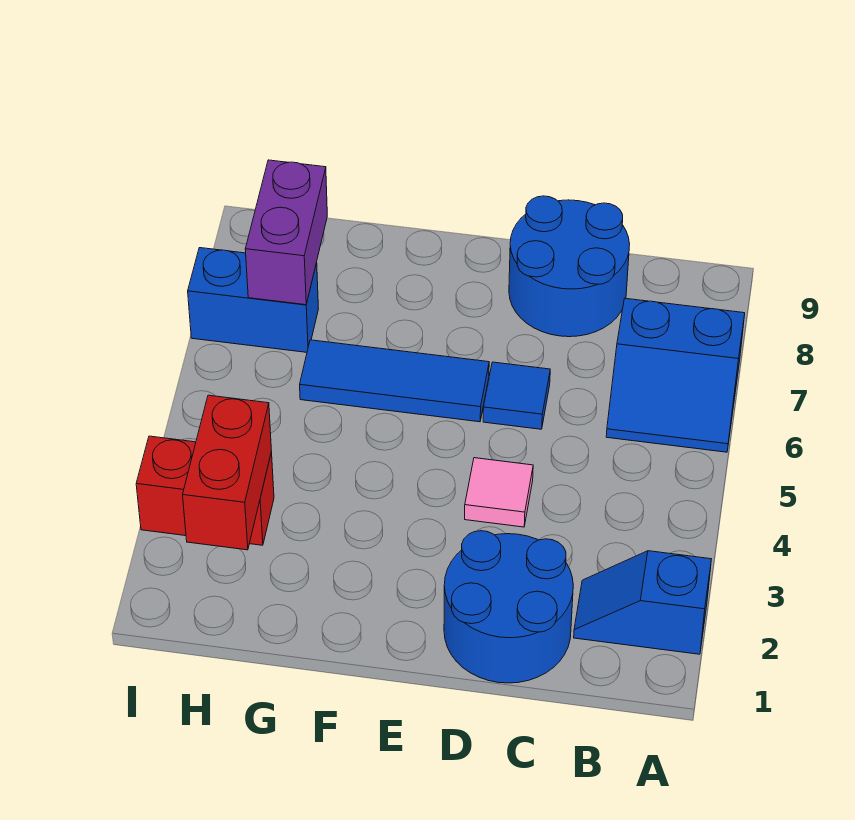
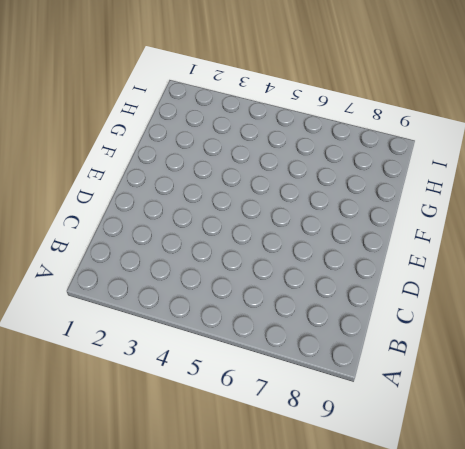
none -> blue 1x2 slope [574,551,711,654]
none -> blue 2x2 slope [606,298,745,452]

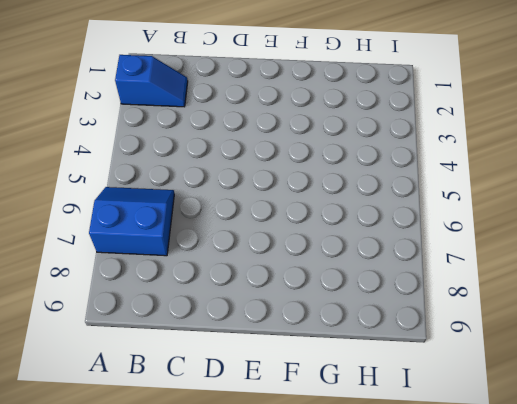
none -> blue 2x2 round brick [444,531,573,683]
none -> blue 2x2 round brick [509,196,630,337]

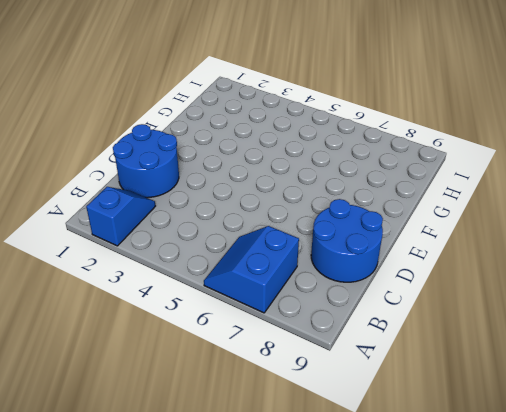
none -> pink 1x1 tile [465,458,533,527]
none -> blue 1x1 tile [483,362,550,429]

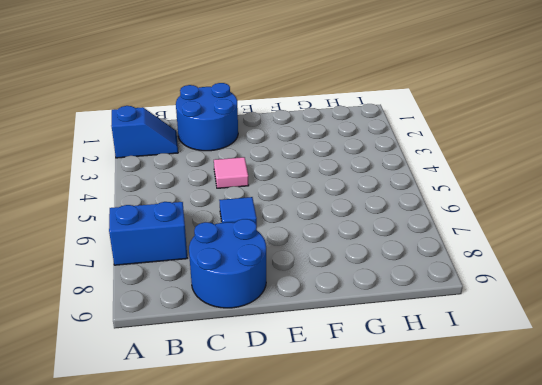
none -> blue 1x3 tile [300,340,489,422]
none -> red 1x2 brick [136,436,274,545]

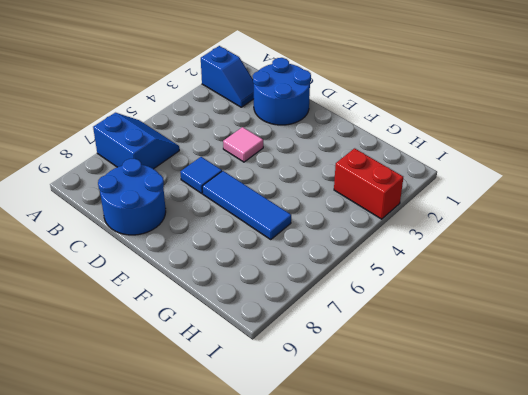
none -> blue 1x2 brick [188,248,318,352]
none -> red 1x2 brick [183,395,271,550]

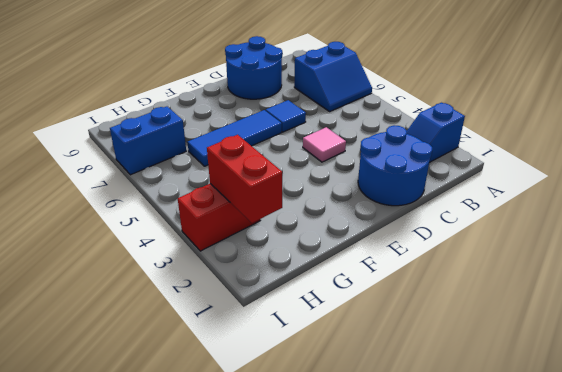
none -> purple 1x2 brick [245,160,327,305]

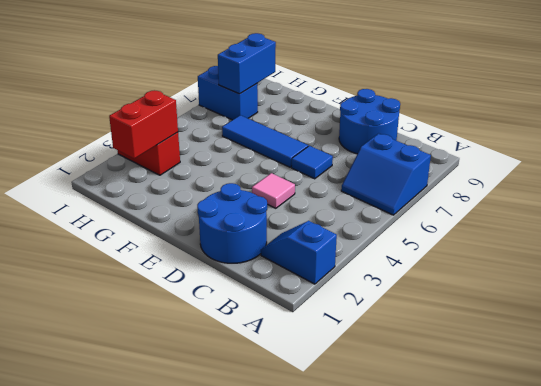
blue 1x2 brick [218,33,276,94] -> purple 1x2 brick [245,160,327,305]

